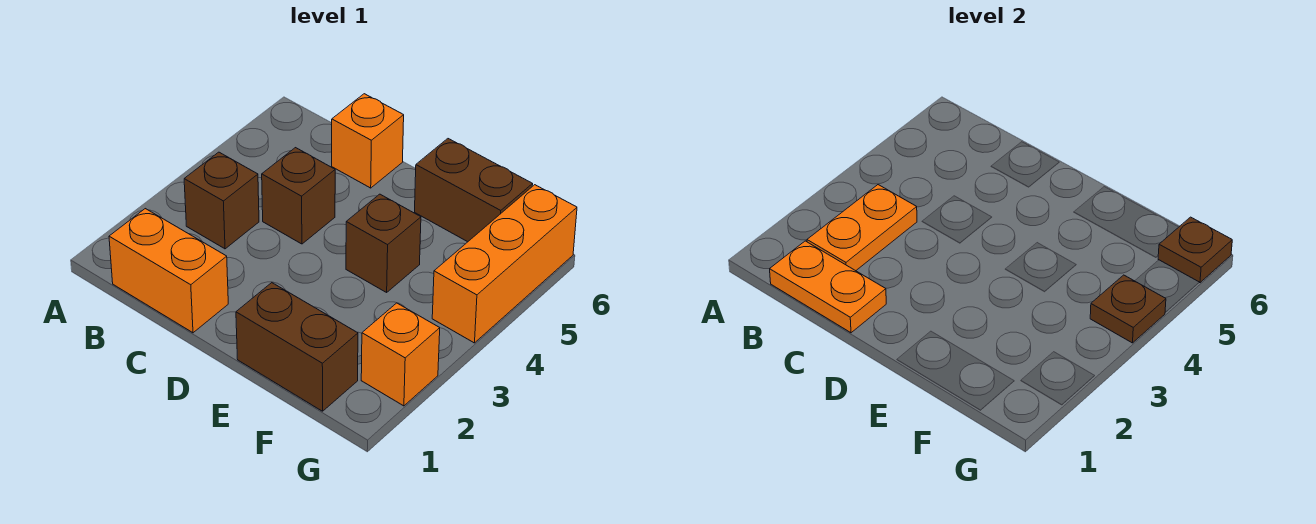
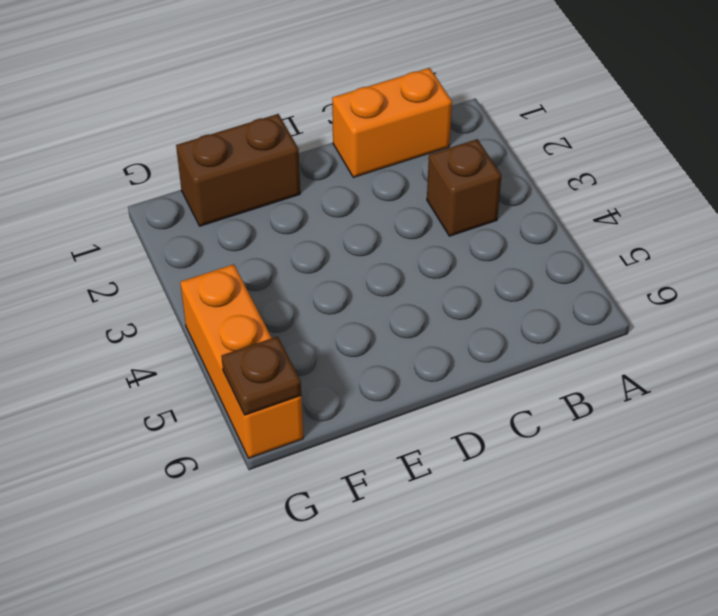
none -> brown 1x1 brick [262,148,335,244]
none -> orange 1x1 brick [332,94,404,188]
none -> brown 1x1 brick [346,194,421,292]

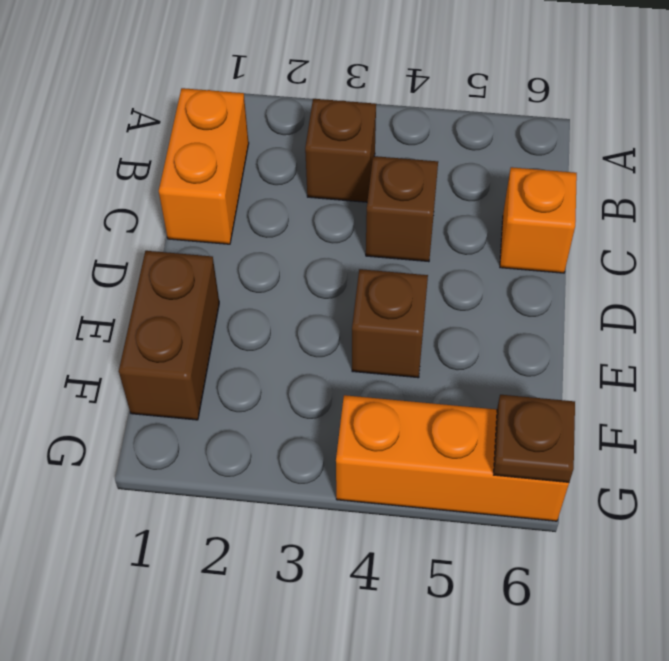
none -> brown 1x2 brick [415,139,533,242]
none -> orange 1x1 brick [361,303,440,406]
none -> orange 1x2 plate [770,241,886,333]

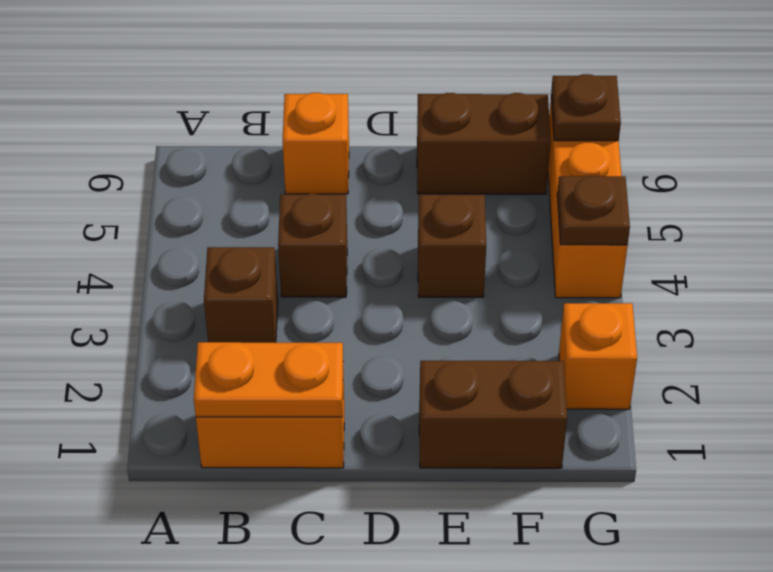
none -> orange 1x2 plate [807,185,917,271]

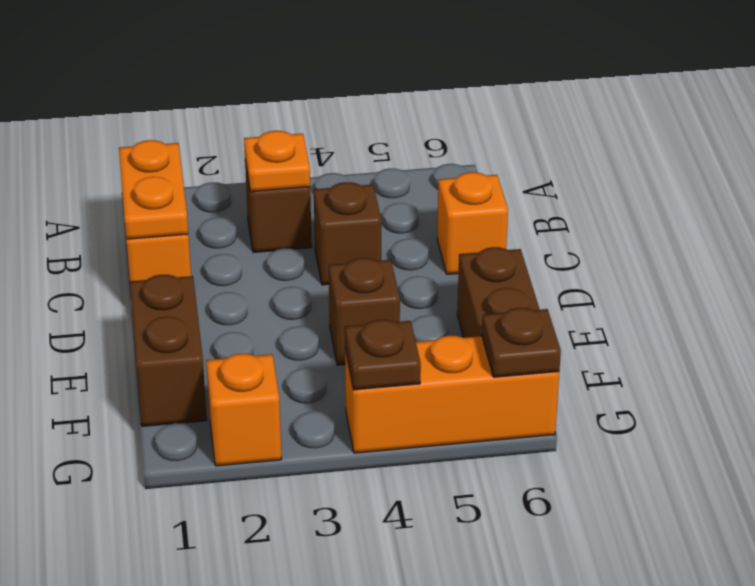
orange 1x1 plate [244,131,310,192] -> orange 1x2 plate [807,185,917,271]

